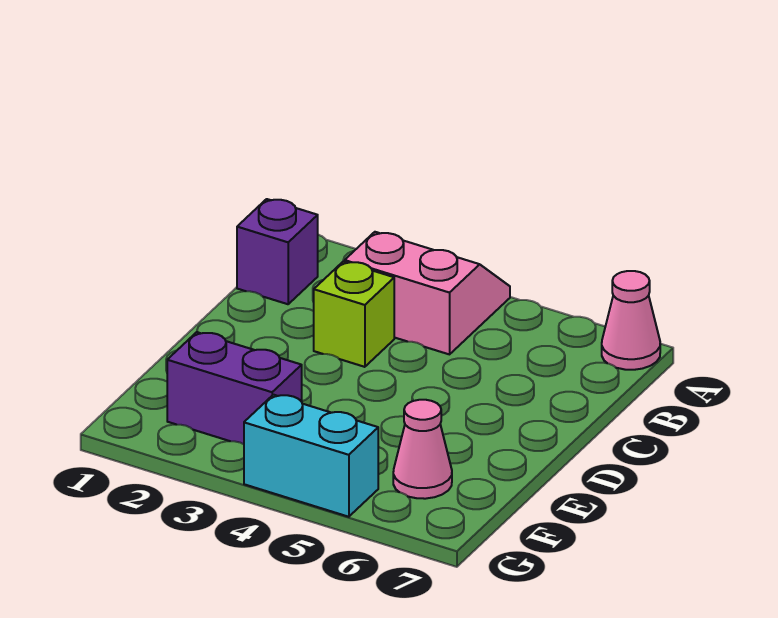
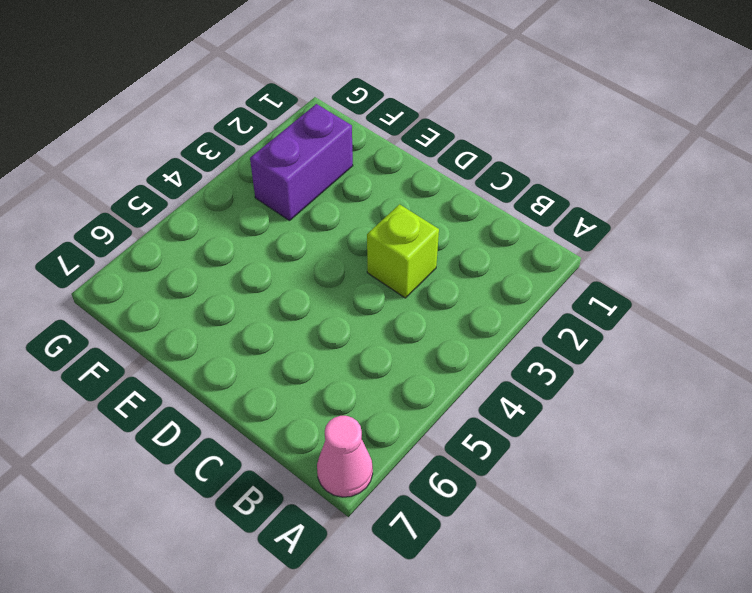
none -> pink 2x2 slope [345,232,510,354]
none -> purple 1x1 brick [237,199,318,304]

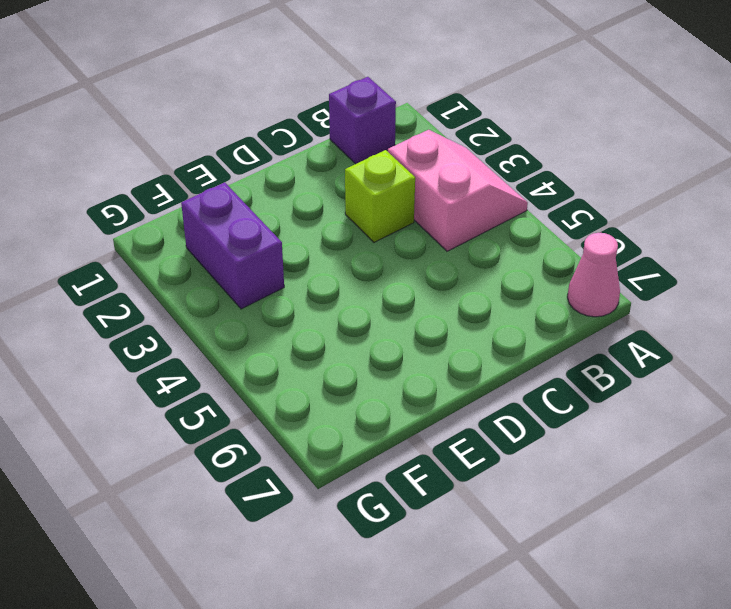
none -> pink 1x1 cone [393,400,452,499]
none -> cyan 1x2 brick [244,395,378,517]

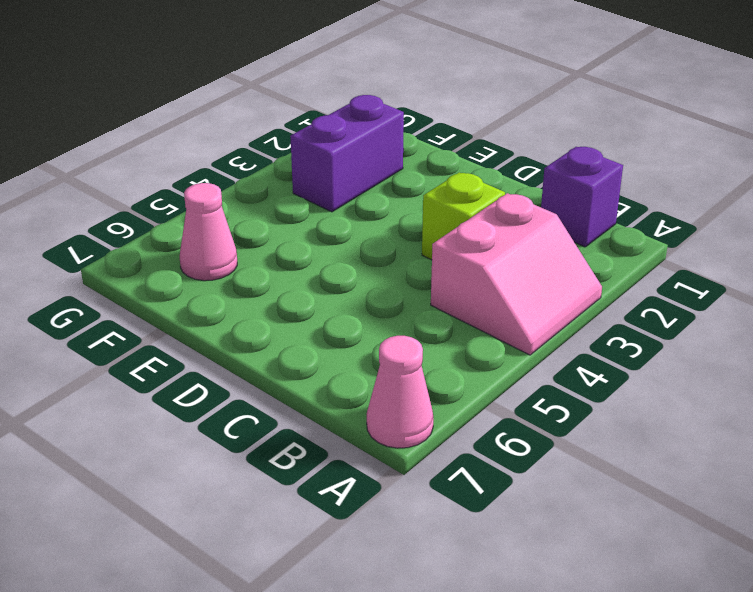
none -> cyan 1x2 brick [244,395,378,517]

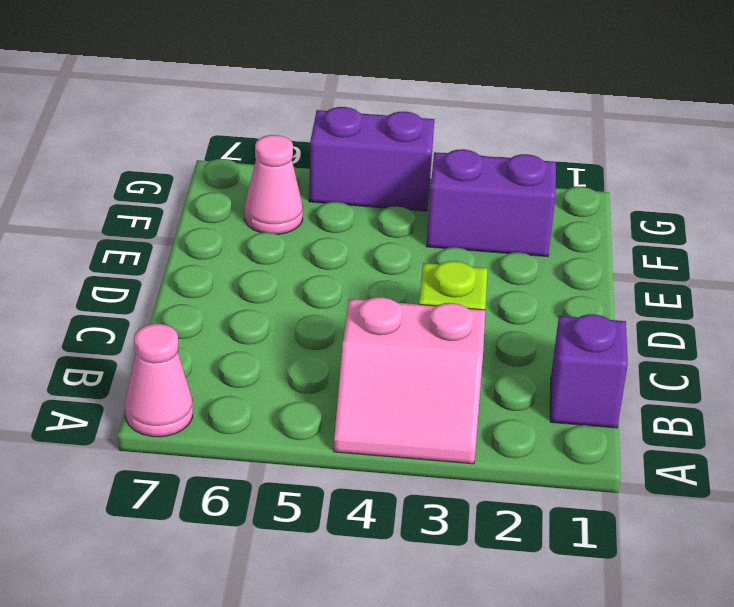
purple 1x2 brick [309,107,434,211] -> cyan 1x2 brick [244,395,378,517]

